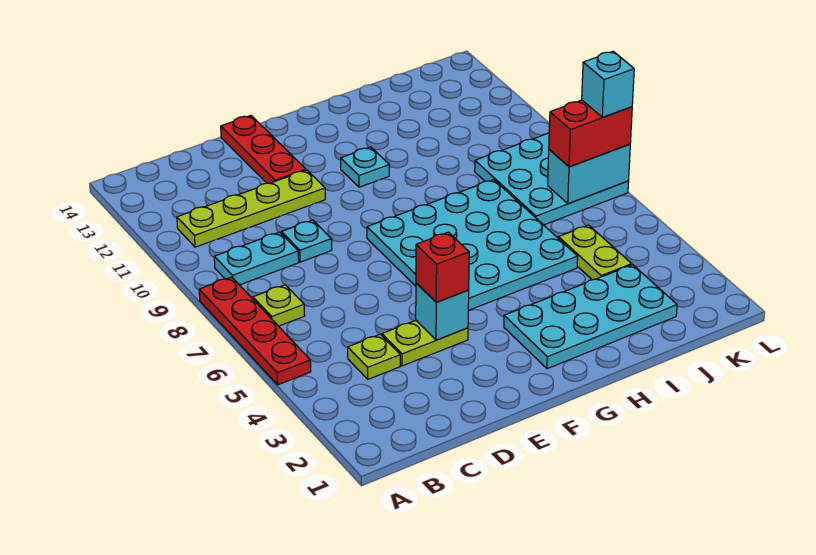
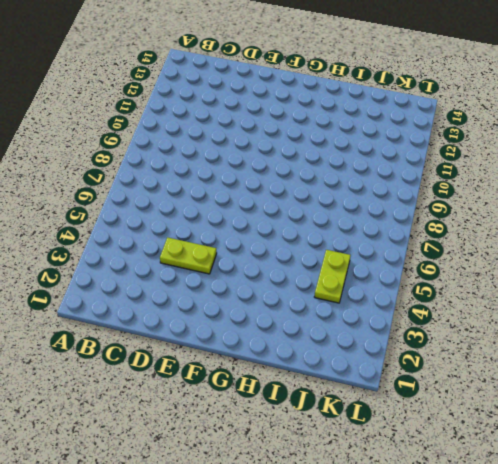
none -> red 1x4 plate [199,277,311,385]
none -> lime 1x1 plate [253,285,305,326]
none -> cyan 1x2 plate [214,232,299,285]

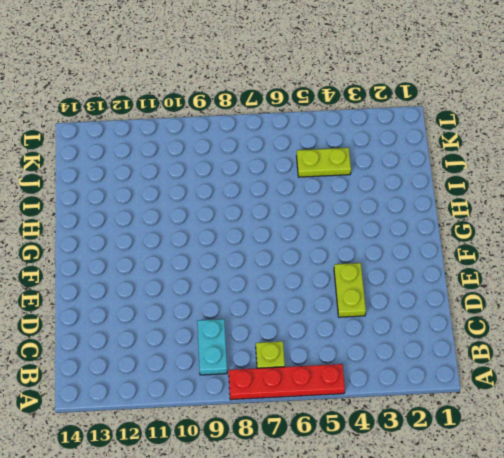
none -> lime 1x4 plate [177,170,325,247]
none -> lime 1x1 plate [348,334,400,379]
none -> cyan 1x1 plate [281,220,332,262]

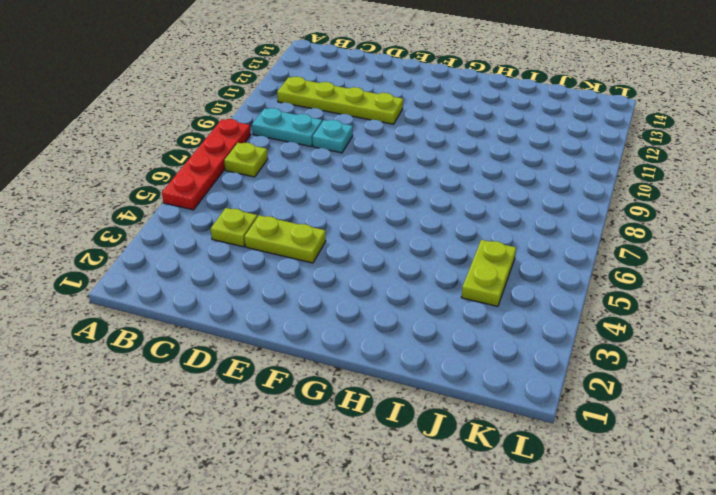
none -> red 1x3 plate [221,116,306,183]
none -> cyan 4x4 plate [367,180,578,310]
none -> cyan 2x4 plate [504,265,677,369]

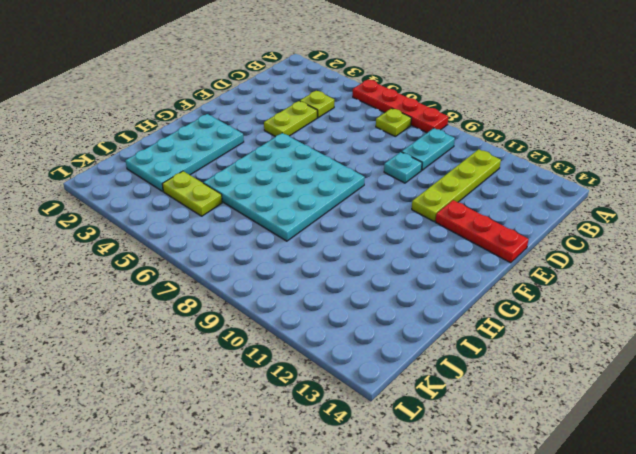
none -> cyan 1x1 plate [341,147,389,187]
none -> cyan 3x3 plate [475,133,629,225]
none -> cyan 1x1 brick [416,283,469,340]

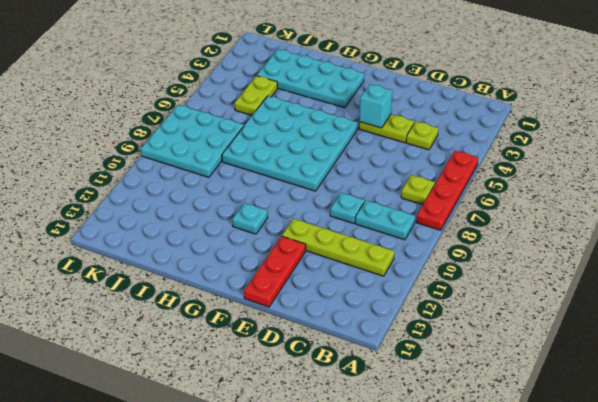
none -> cyan 1x2 brick [548,144,630,204]
none -> red 1x1 brick [416,232,469,302]
none -> red 1x2 brick [549,100,632,167]

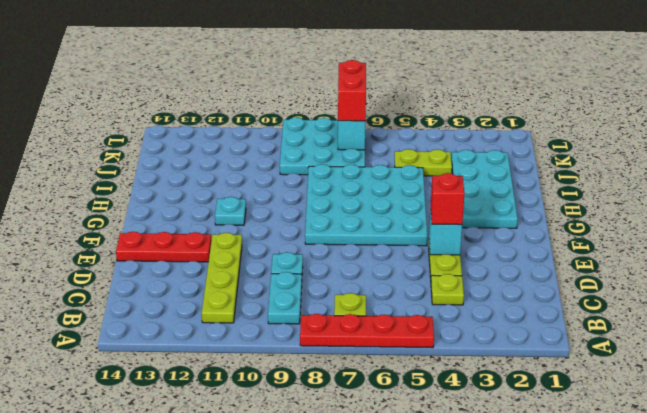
none -> cyan 1x1 brick [582,51,634,117]

